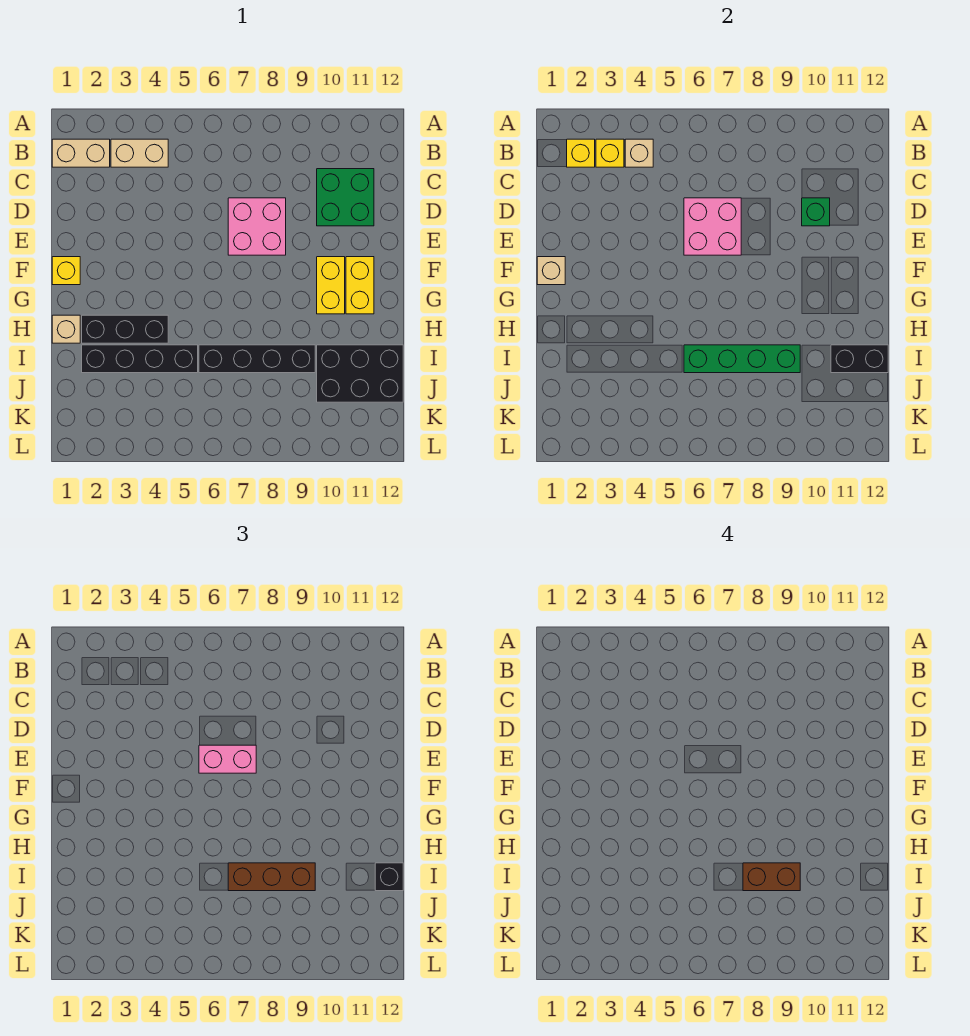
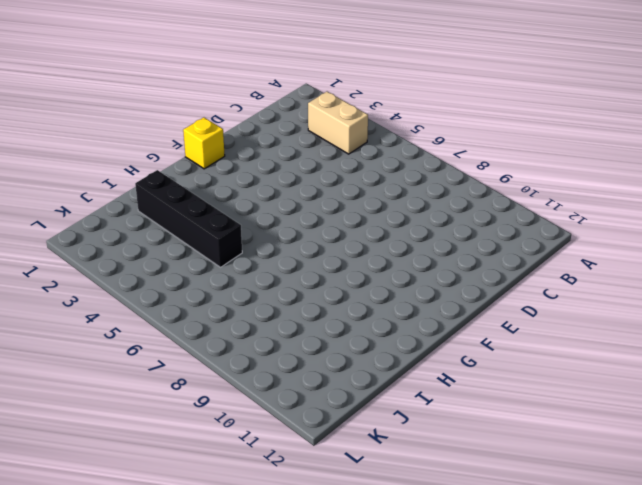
none -> tan 1x2 brick [52,139,110,167]
none -> green 2x2 brick [317,169,374,226]
none -> pink 2x2 brick [228,198,286,255]

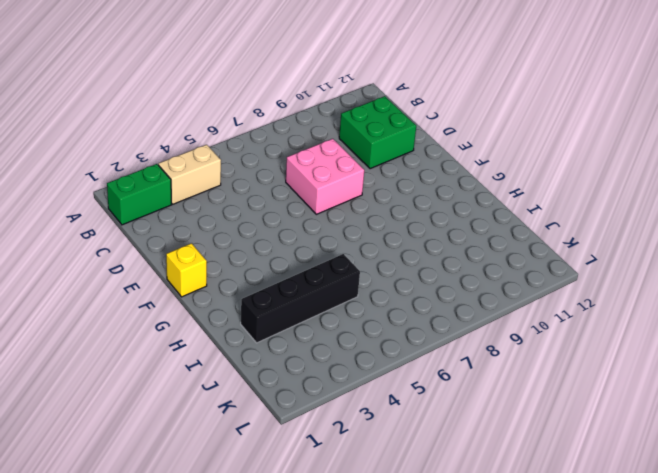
green 1x2 brick [107,164,171,225] -> tan 1x2 brick [52,139,110,167]
none -> yellow 1x2 brick [317,257,345,314]
none -> yellow 1x2 brick [346,257,374,314]
none -> tan 1x1 brick [52,315,80,343]

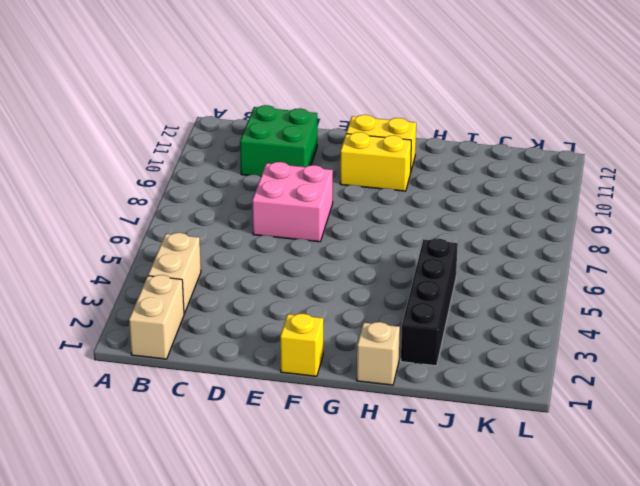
none -> black 1x3 brick [82,315,168,343]
none -> black 1x4 brick [199,345,315,373]
none -> black 2x3 brick [317,345,403,402]

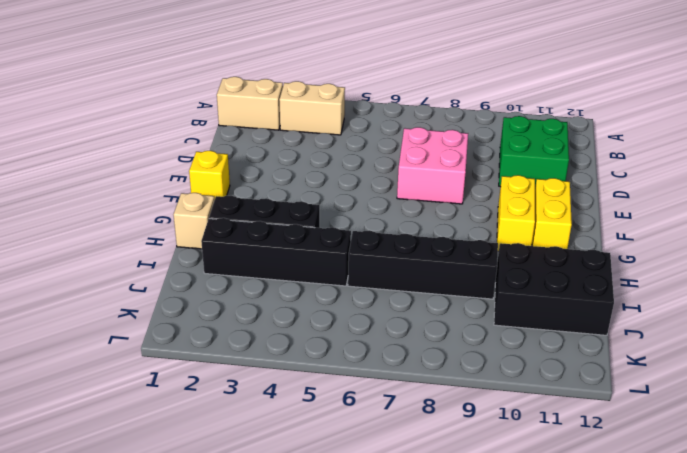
none -> yellow 1x1 brick [567,139,595,167]
none -> yellow 1x1 brick [596,139,624,167]
none -> tan 1x1 brick [625,139,653,167]

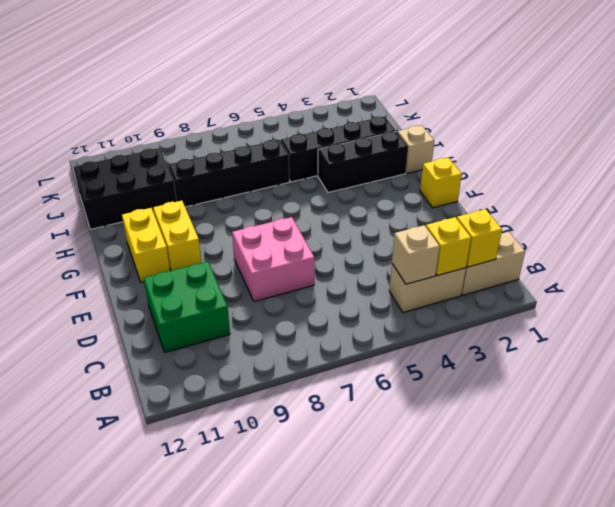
none -> pink 2x2 brick [684,198,741,255]
none -> green 1x1 brick [802,198,830,226]
none -> tan 1x1 brick [537,257,565,285]

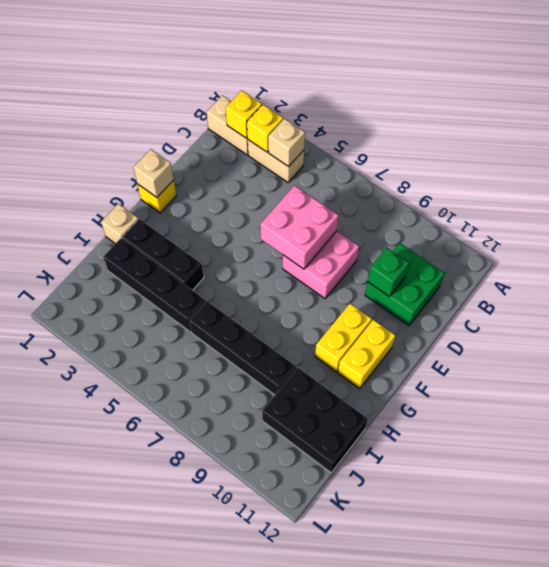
none -> green 1x4 brick [684,345,800,373]
none -> black 1x2 brick [831,345,888,373]
none -> pink 1x2 brick [199,745,256,773]

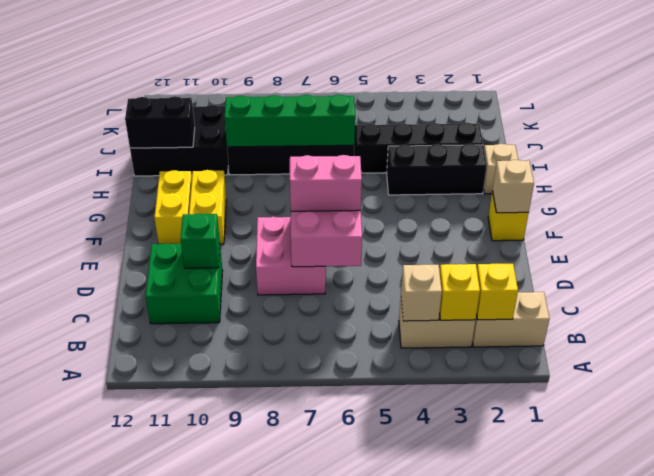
none -> brown 1x3 brick [228,863,315,891]
none -> black 1x1 brick [375,863,403,891]
none -> brown 1x2 brick [743,863,800,891]

